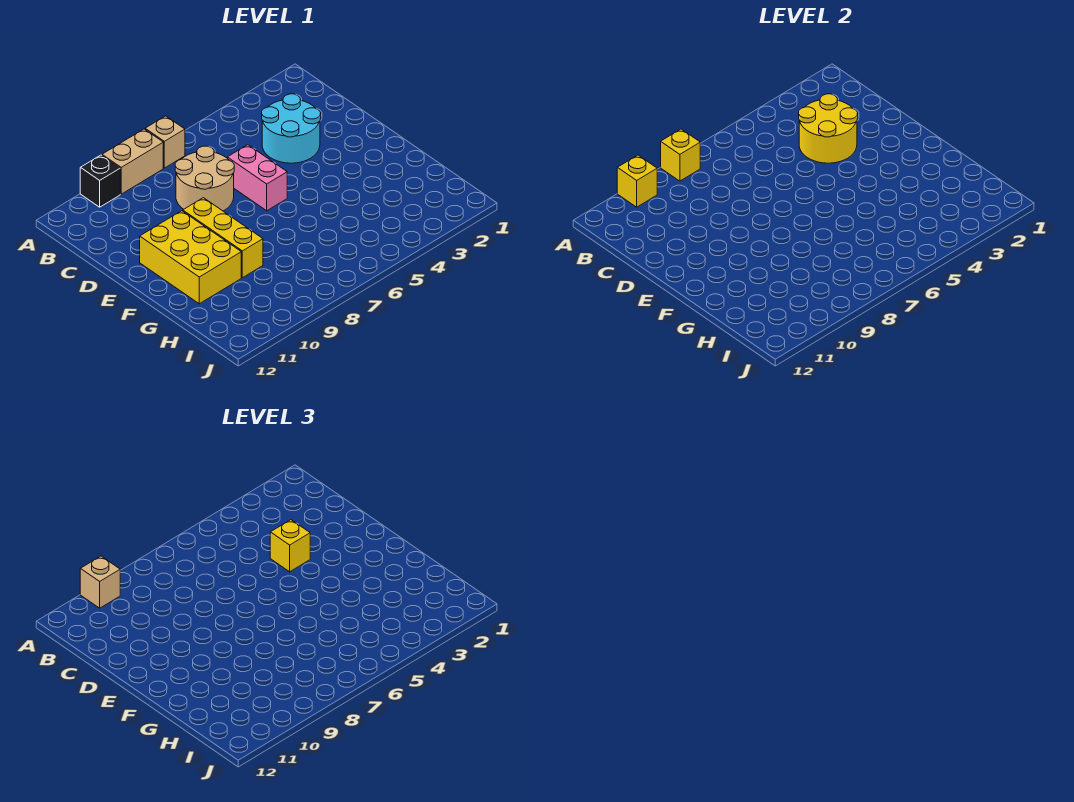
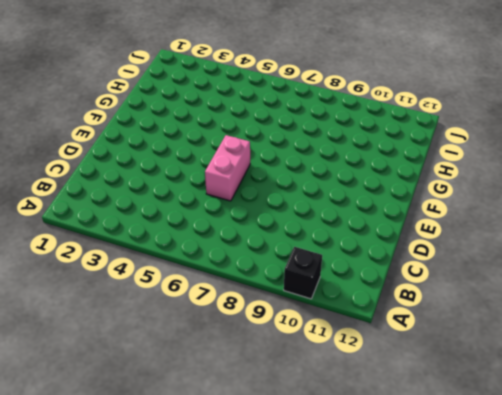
none -> tan 1x1 brick [145,116,185,168]
none -> tan 1x2 brick [102,129,163,194]
none -> cyan 2x2 round brick [262,94,321,163]

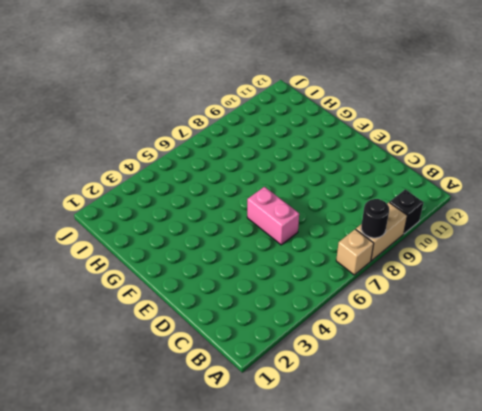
black 1x1 round brick [361,199,389,238] -> yellow 1x1 brick [661,129,700,181]
none -> cyan 2x2 round brick [262,94,321,163]
none -> tan 2x2 round brick [175,146,234,211]
none -> yellow 1x3 brick [183,198,263,278]

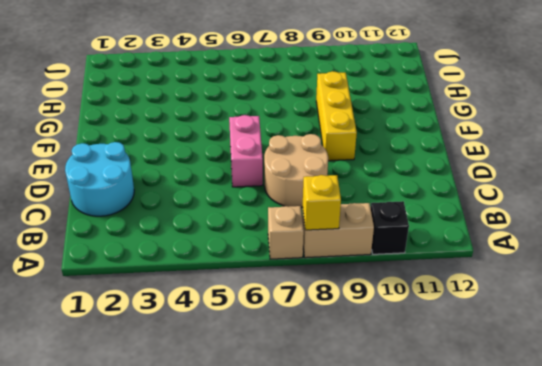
cyan 2x2 round brick [65,142,134,216] -> cyan 2x2 round brick moved to [262,94,321,163]
none -> yellow 2x3 brick [140,211,241,304]
none -> yellow 1x1 brick [617,155,657,207]
none -> yellow 2x2 round brick [799,94,858,163]

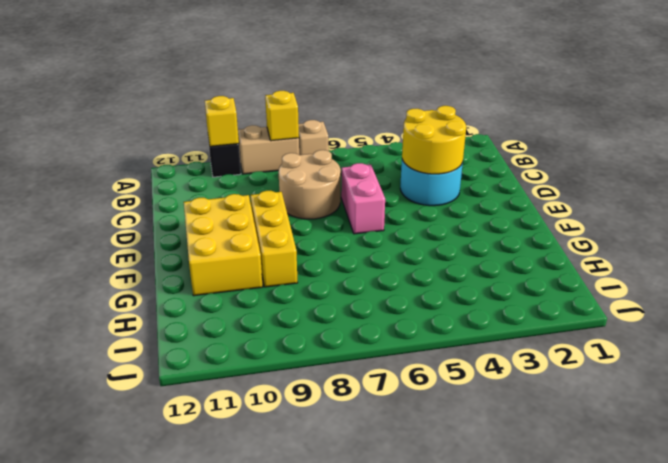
none -> tan 1x1 brick [80,556,120,608]
none -> yellow 1x1 brick [270,520,310,572]

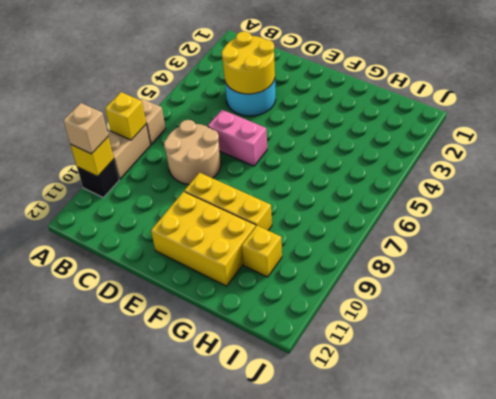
yellow 1x1 brick [242,226,282,277] -> yellow 1x1 brick moved to [270,520,310,572]

